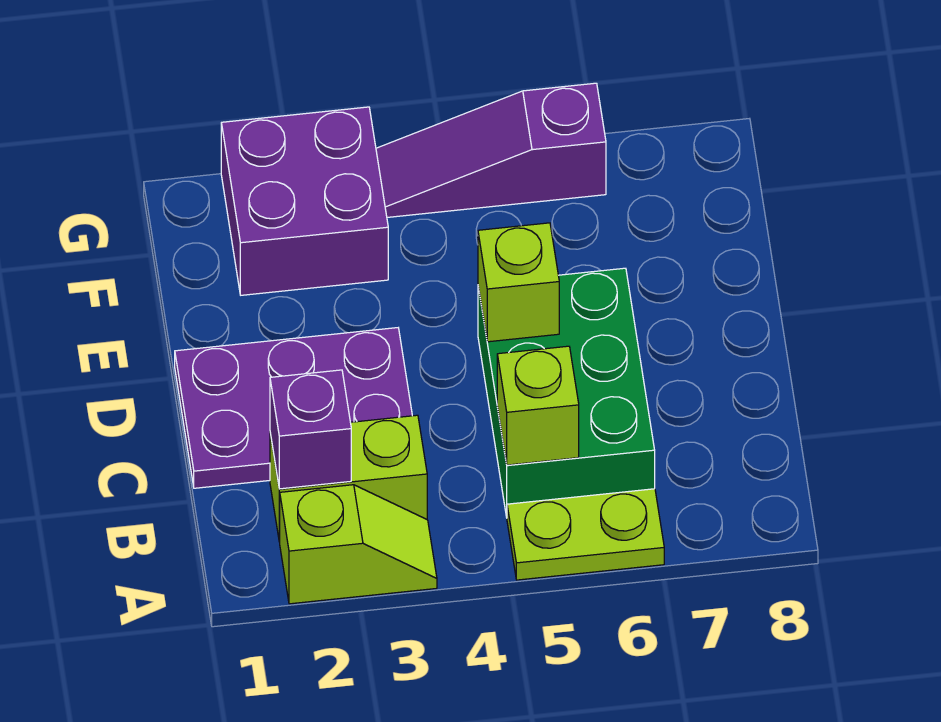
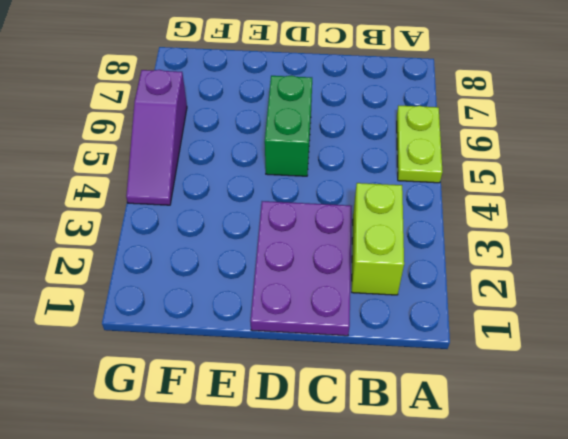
green 1x2 brick [265,75,312,176] -> green 2x3 brick [478,268,655,517]
none -> lime 1x2 slope [280,485,437,604]
none -> purple 2x2 brick [221,107,388,295]

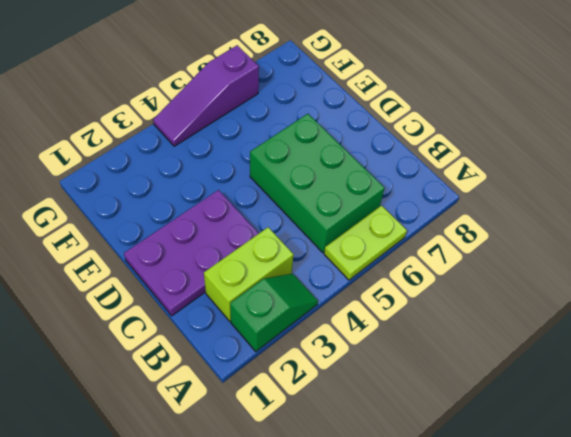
green 1x2 slope [230,274,318,352] -> lime 1x2 slope [280,485,437,604]
none -> purple 2x2 brick [221,107,388,295]
none -> purple 1x1 brick [270,370,351,489]

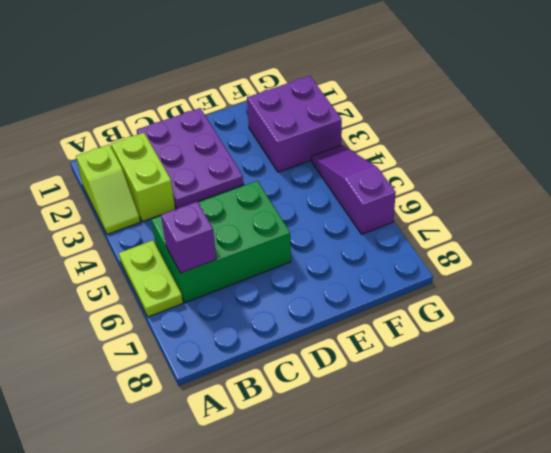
purple 1x1 brick [161,201,216,273] -> purple 1x1 brick moved to [270,370,351,489]
none -> lime 1x1 brick [497,346,579,465]
none -> lime 1x1 brick [478,223,559,342]

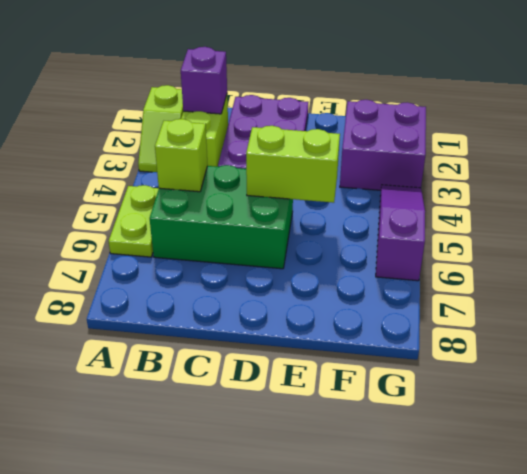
lime 1x2 brick [246,126,340,203] -> lime 1x1 brick [478,223,559,342]

